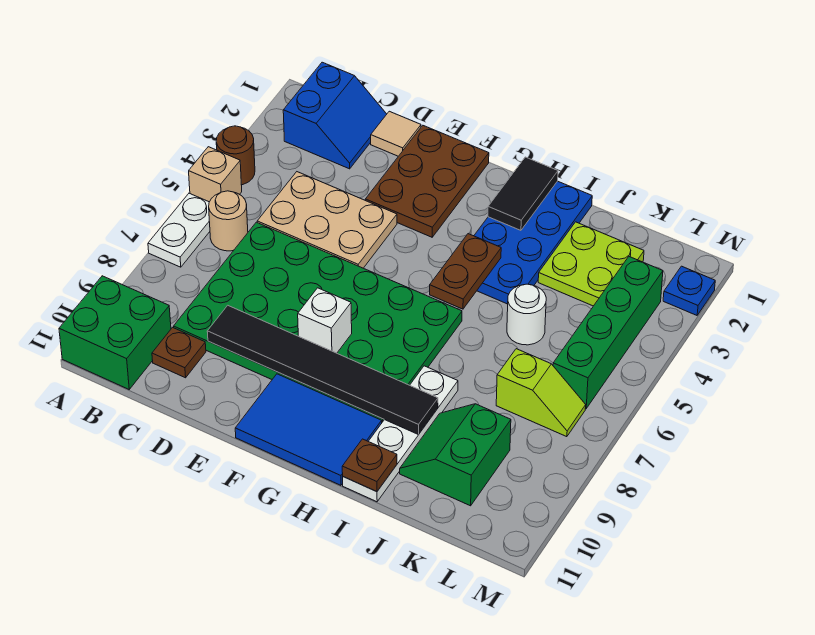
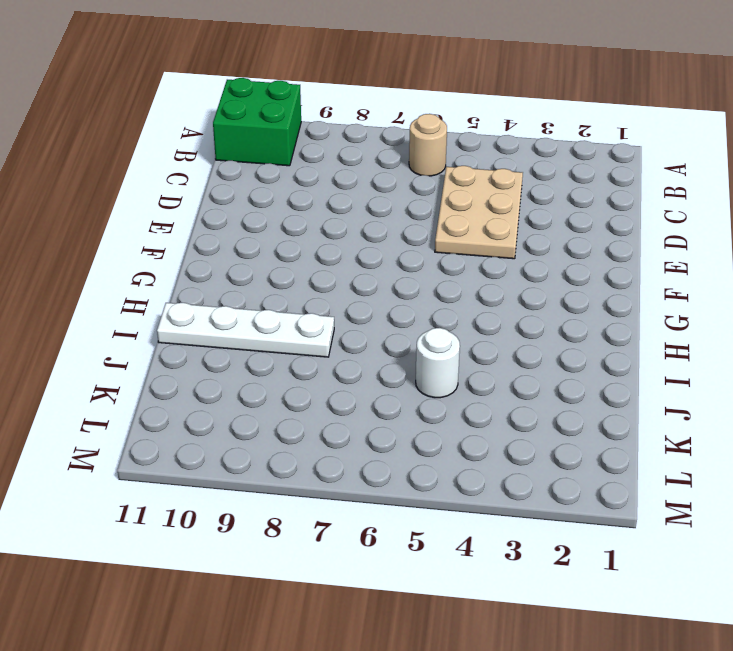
none -> brown 1x1 round brick [216,126,255,185]
none -> tan 1x1 brick [189,147,242,202]
none -> white 1x2 plate [148,193,210,267]

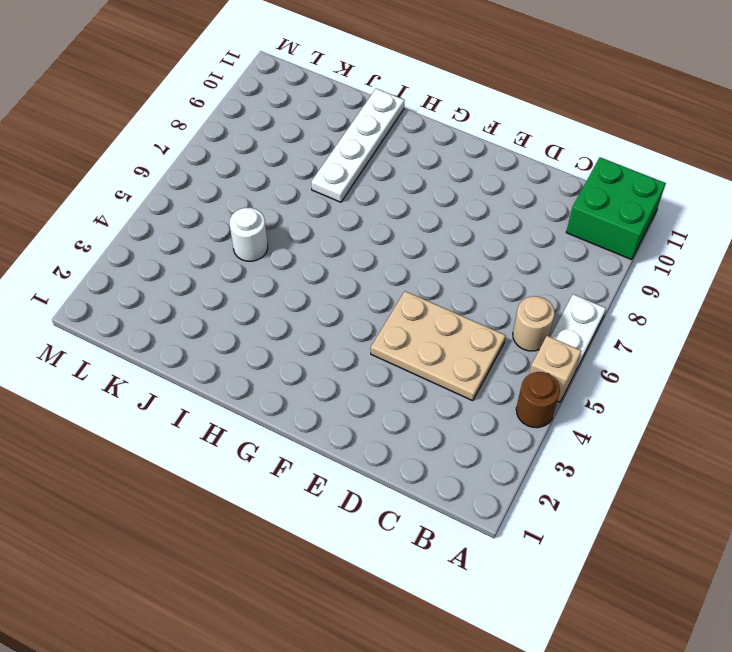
none -> blue 2x2 slope [283,62,387,169]
none -> green 4x6 plate [174,222,462,422]
none -> brown 1x1 plate [152,327,206,378]

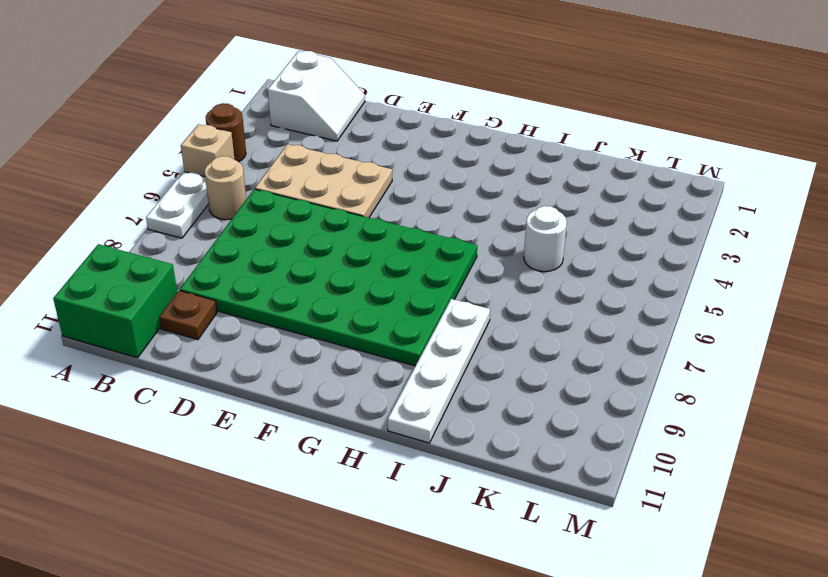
white 2x2 slope [268,51,365,141] -> blue 2x2 slope [283,62,387,169]
none -> tan 1x1 tile [371,111,421,156]
none -> brown 2x3 plate [365,126,489,237]
none -> blue 2x3 tile [235,374,382,485]

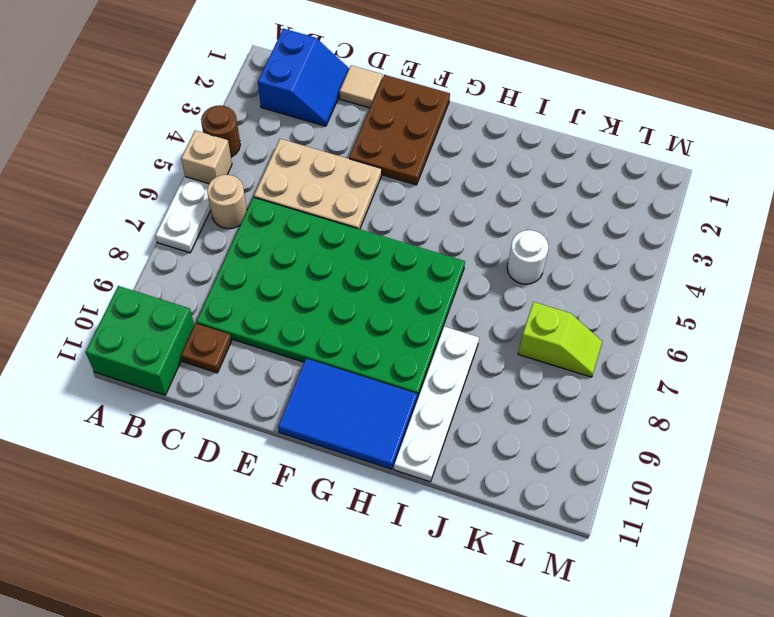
none -> blue 2x4 plate [474,181,592,304]
none -> lime 2x2 plate [538,222,644,306]
none -> green 2x2 slope [400,404,511,506]

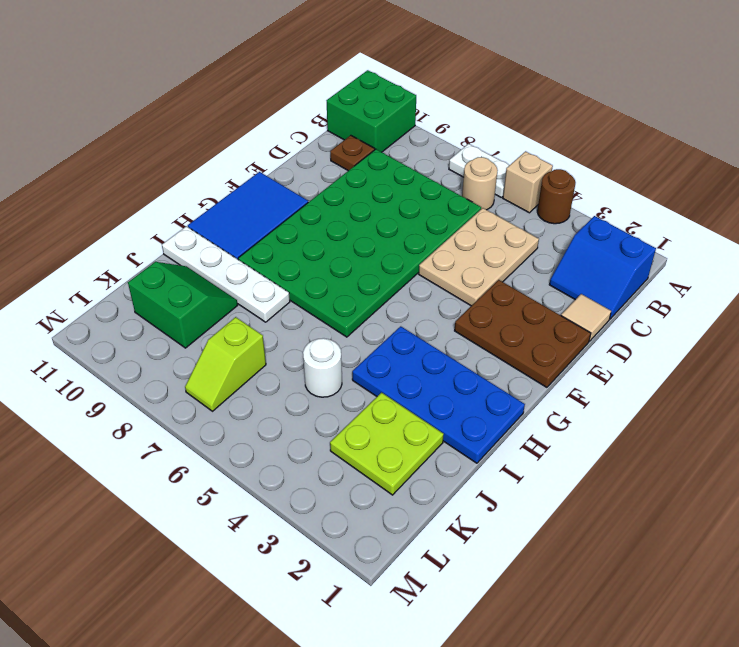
none -> green 1x4 brick [553,257,663,409]
none -> blue 1x1 plate [663,266,715,315]
none -> black 1x6 tile [207,305,438,435]

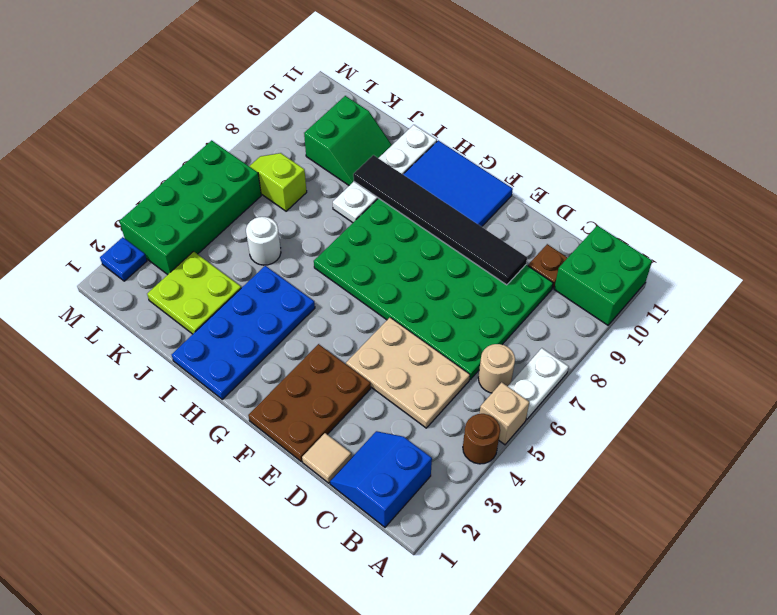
green 2x4 brick [119,140,261,275] -> green 1x4 brick [553,257,663,409]
none -> white 1x1 brick [298,288,352,353]
none -> black 1x2 tile [488,157,558,230]
none -> brown 1x2 plate [430,234,501,309]

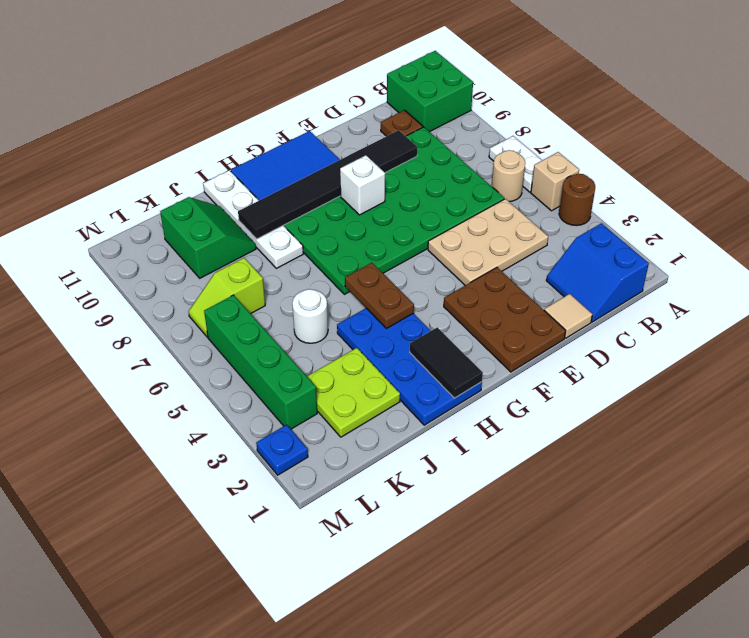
none -> brown 1x1 plate [342,439,397,492]

